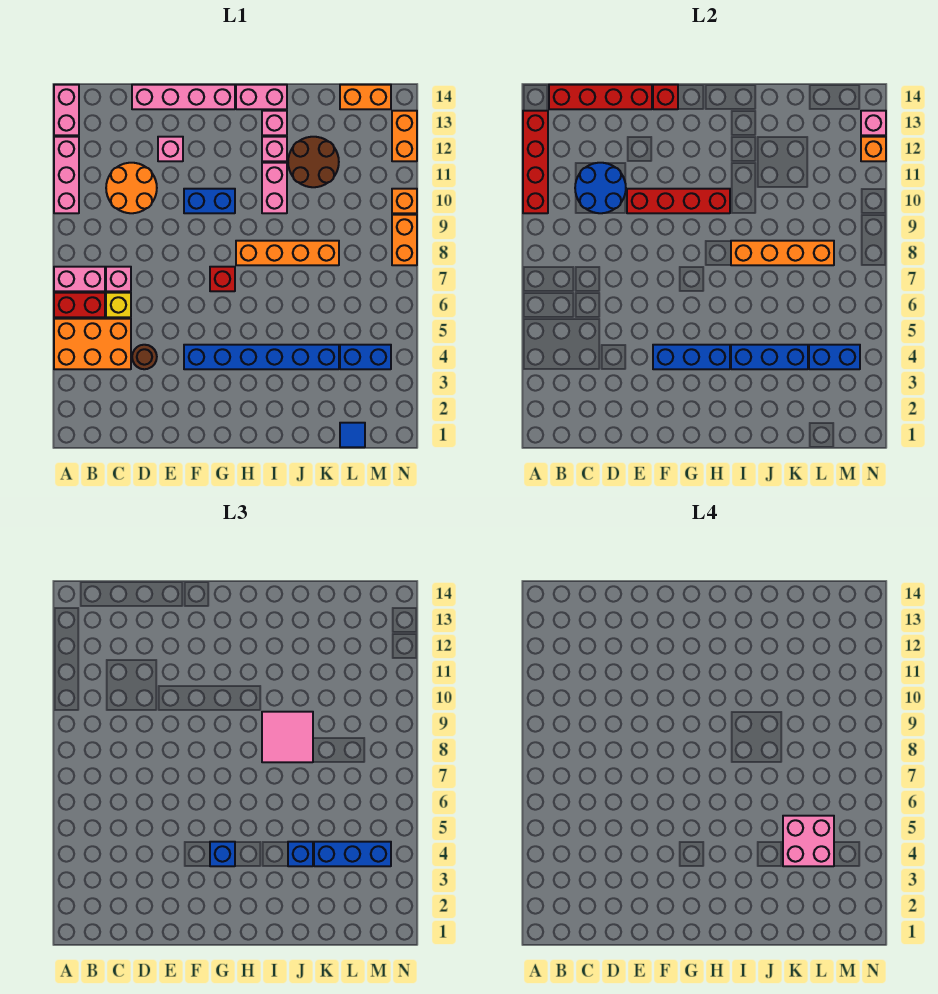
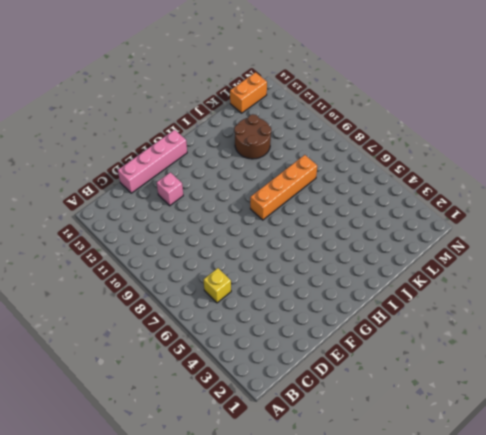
none -> orange 2x3 brick [54,319,131,369]
none -> red 1x2 brick [54,293,105,317]
none -> pink 1x2 brick [54,267,105,291]
none -> pink 1x3 brick [54,137,79,213]

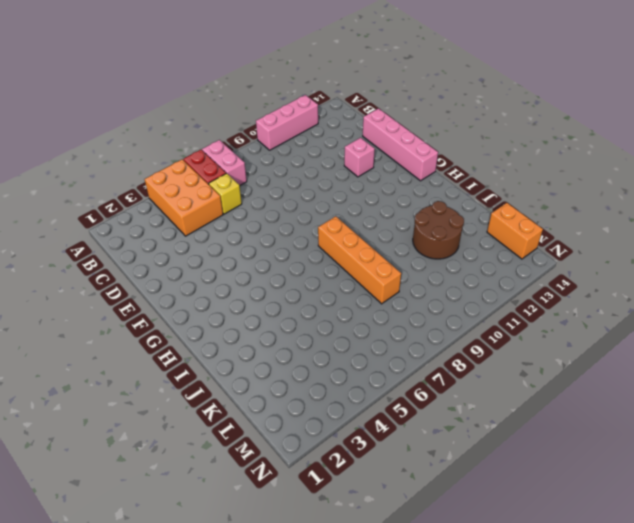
none -> pink 1x2 brick [54,85,79,135]
none -> pink 1x1 brick [106,267,131,291]
none -> orange 2x2 round brick [106,163,157,213]
none -> brown 1x1 round brick [132,345,157,369]

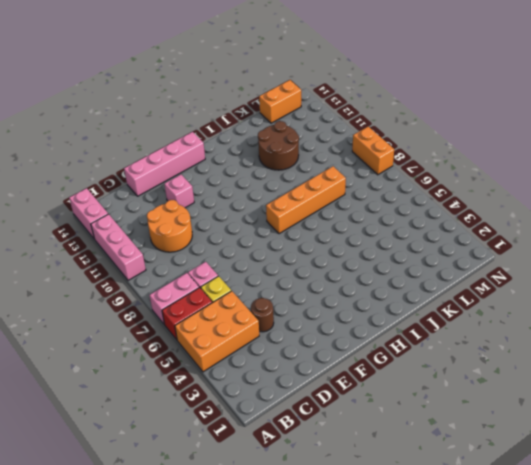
none -> blue 1x6 brick [184,345,339,369]
none -> blue 1x2 brick [184,189,235,213]
none -> red 1x1 brick [210,267,235,291]
none -> pink 1x2 brick [236,85,287,109]

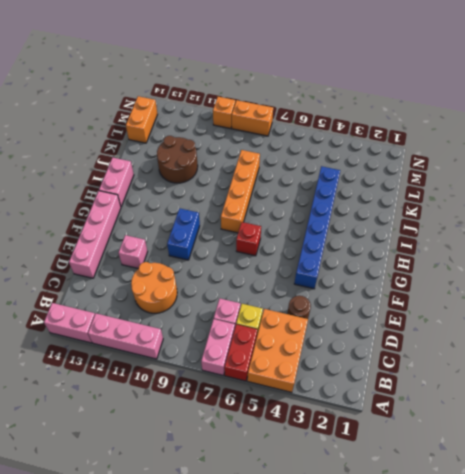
none -> pink 1x2 brick [262,163,287,213]
none -> pink 1x1 brick [262,137,287,161]
none -> pink 1x1 brick [262,111,287,135]
none -> blue 1x1 tile [340,423,365,447]

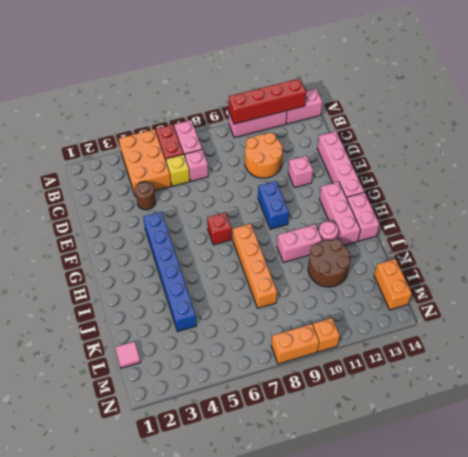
pink 1x3 brick [319,182,360,245] -> pink 1x1 brick [262,111,287,135]
pink 1x1 round brick [319,221,339,241] -> pink 1x1 brick [262,137,287,161]
pink 1x1 tile [115,341,141,368] -> blue 1x1 tile [340,423,365,447]
none -> blue 1x2 brick [340,345,391,369]
none -> orange 1x2 brick [392,111,417,161]
none -> red 1x4 brick [549,85,652,109]
none -> blue 2x2 round brick [575,163,626,213]

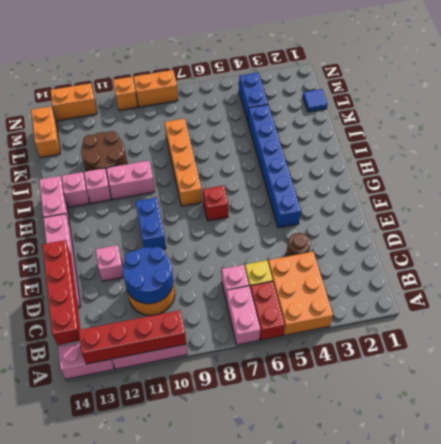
none -> red 1x4 brick [627,189,730,213]
none -> blue 1x3 brick [653,345,730,369]
none -> red 1x1 brick [653,85,678,109]
none -> blue 1x3 brick [731,345,808,369]

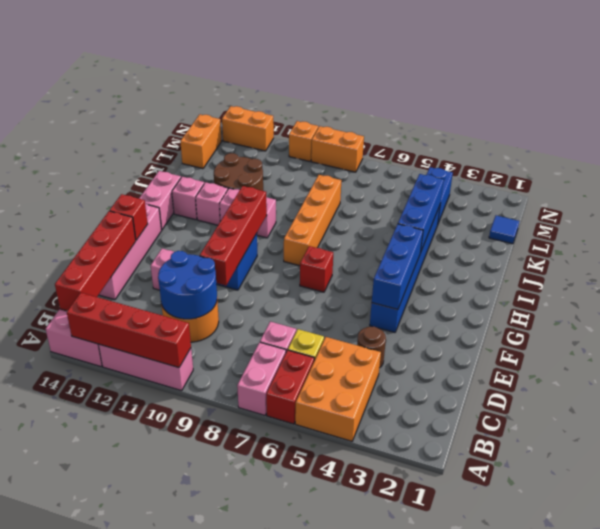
none -> orange 1x4 brick [731,241,834,265]
none -> blue 1x2 brick [809,345,860,369]
none -> orange 1x1 brick [861,137,886,161]
none -> pink 1x1 brick [861,111,886,135]

